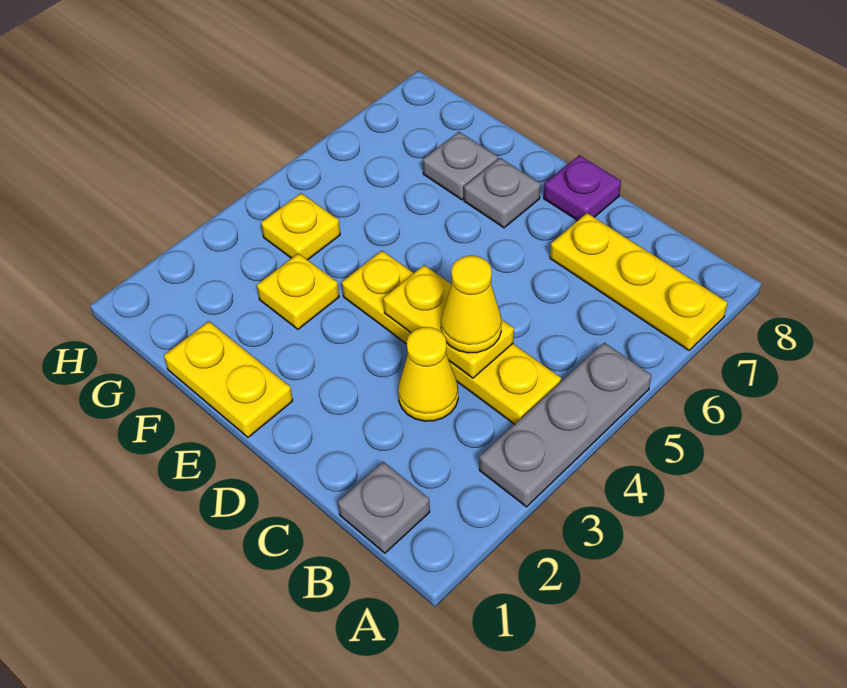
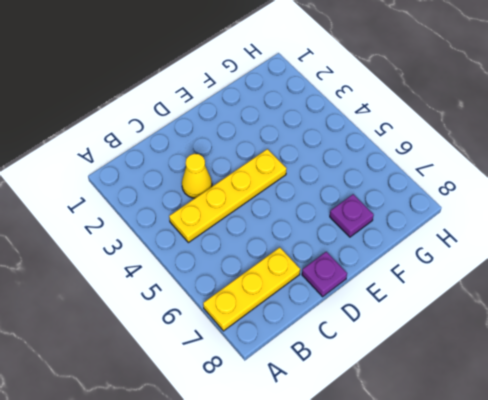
purple 1x1 plate [330,194,374,237] -> grey 1x1 plate [423,132,498,200]
none -> grey 1x3 plate [479,343,652,507]
none -> grey 1x1 plate [338,462,430,553]
none -> yellow 1x2 plate [164,321,293,437]

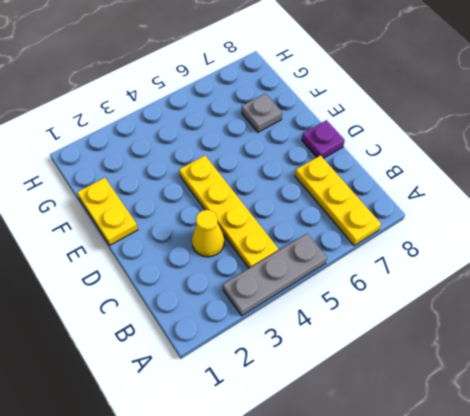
none -> grey 1x1 plate [338,462,430,553]
none -> grey 1x1 plate [464,158,541,228]
none -> yellow 1x1 plate [257,253,339,329]

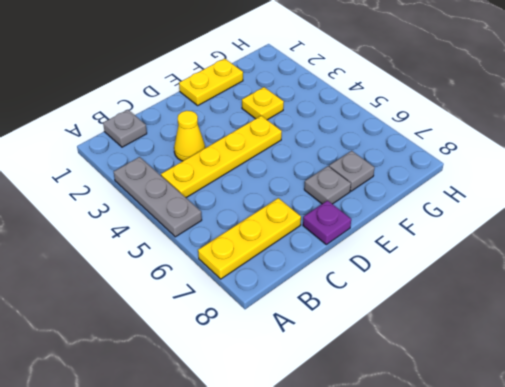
none -> yellow 1x1 plate [261,193,340,260]
none -> yellow 1x2 plate [383,265,514,378]
none -> yellow 1x1 cone [441,256,502,353]

